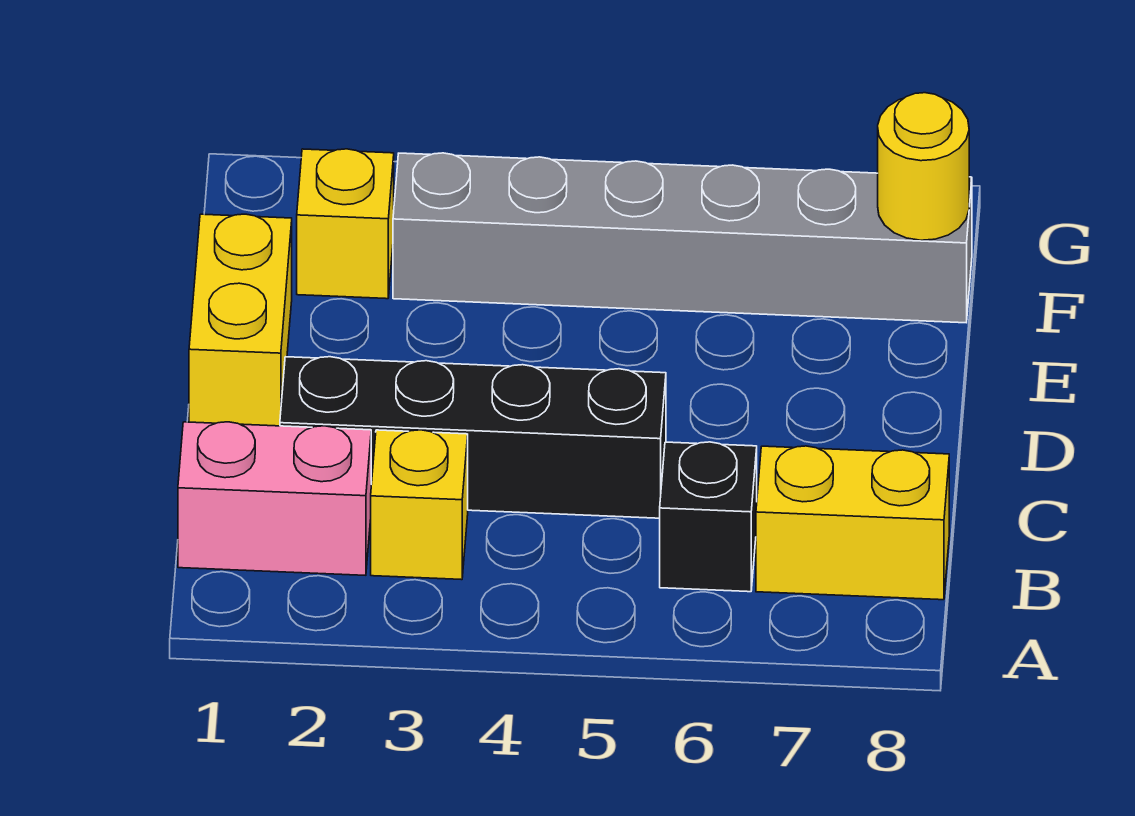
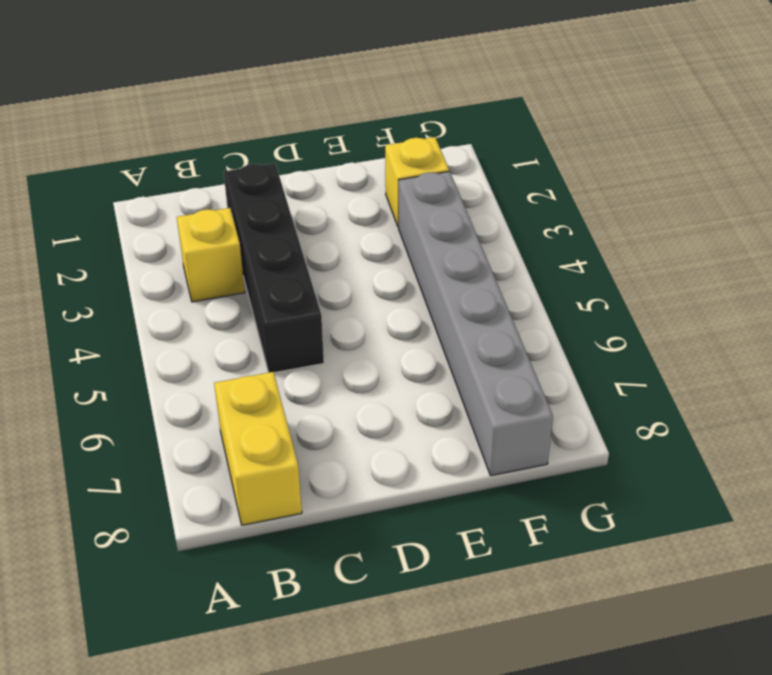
none -> pink 1x2 brick [178,422,371,575]
none -> black 1x1 brick [660,442,757,592]

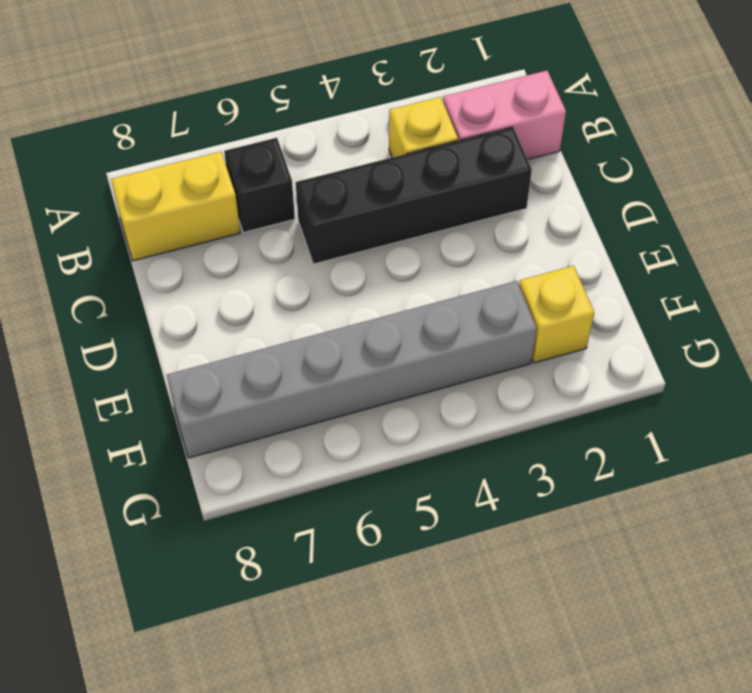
none -> yellow 1x2 brick [189,214,292,426]
none -> yellow 1x1 round brick [878,93,969,240]

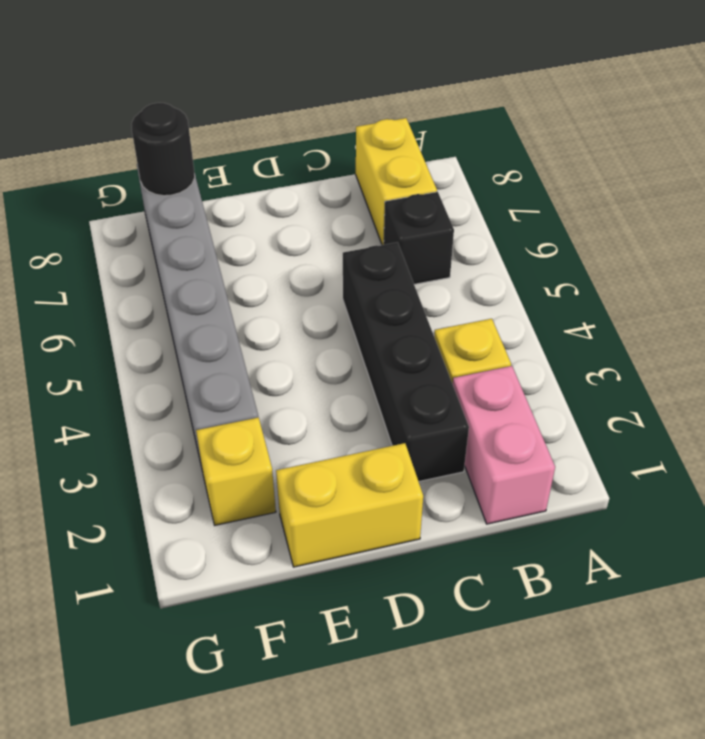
black 1x1 round brick [132,103,195,196] -> yellow 1x1 round brick [878,93,969,240]

